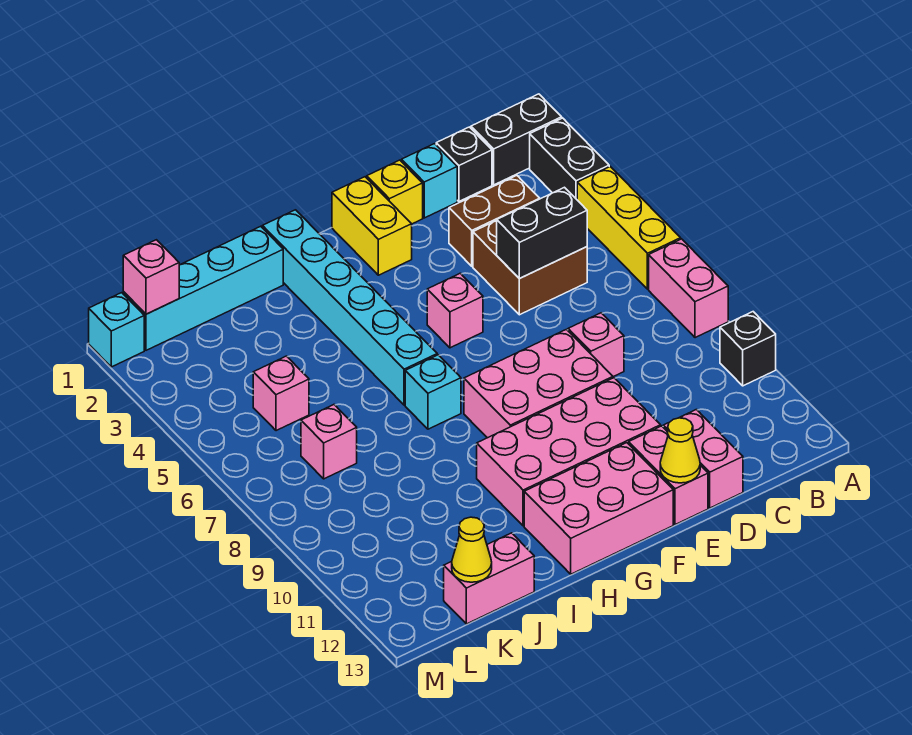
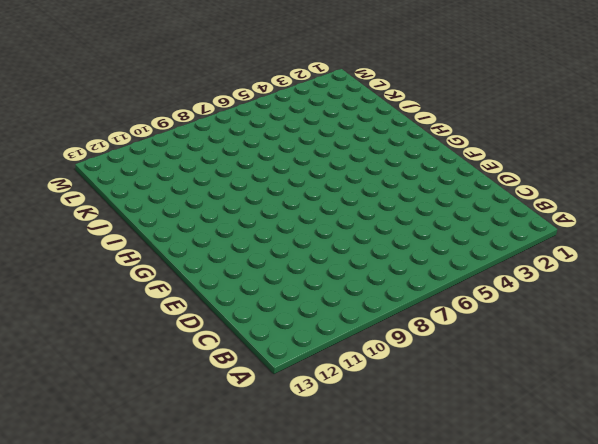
none -> black 1x2 brick [471,94,562,185]
none -> black 1x2 brick [530,118,609,199]
none -> yellow 1x3 brick [577,167,681,289]

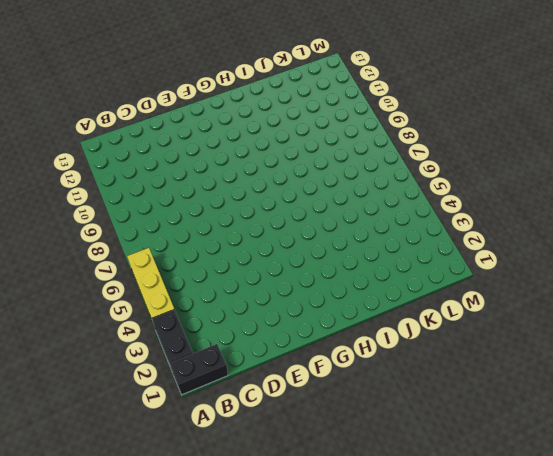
none -> pink 1x2 brick [649,239,728,338]
none -> black 1x1 brick [720,312,776,386]
none -> black 1x1 brick [436,127,492,201]

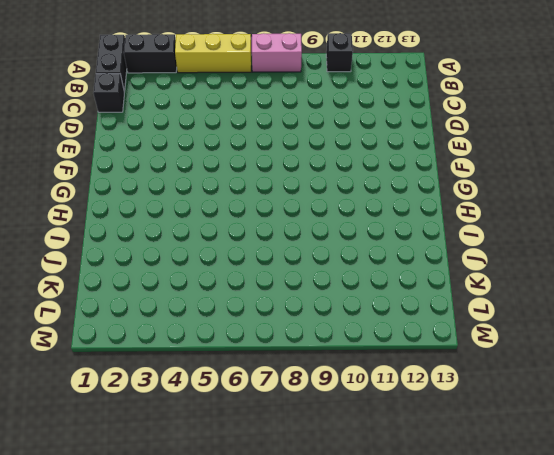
none -> brown 1x2 brick [449,176,540,266]
none -> brown 2x2 brick [473,221,587,315]
none -> cyan 1x1 brick [402,144,457,218]

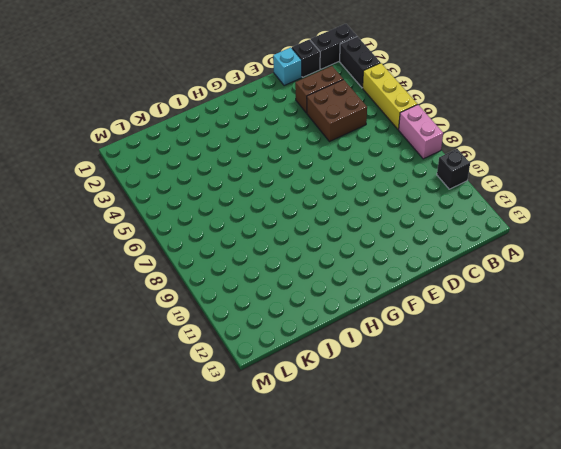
none -> pink 1x1 brick [568,313,624,377]
none -> pink 1x2 brick [663,410,743,508]
none -> yellow 1x1 brick [367,160,423,224]

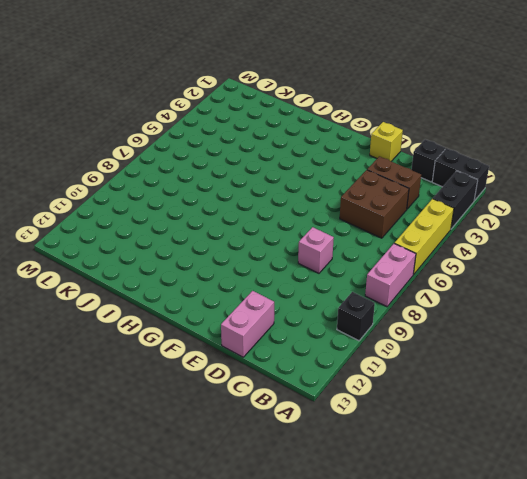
none -> cyan 1x1 brick [402,144,457,218]
none -> pink 2x3 brick [464,329,613,438]
none -> pink 2x4 brick [477,378,661,526]

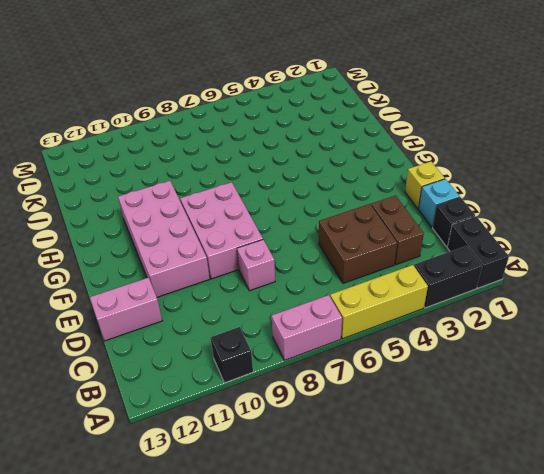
none -> pink 1x2 brick [629,426,708,525]
none -> yellow 1x2 brick [332,177,412,275]
none -> pink 1x1 brick [427,273,483,348]

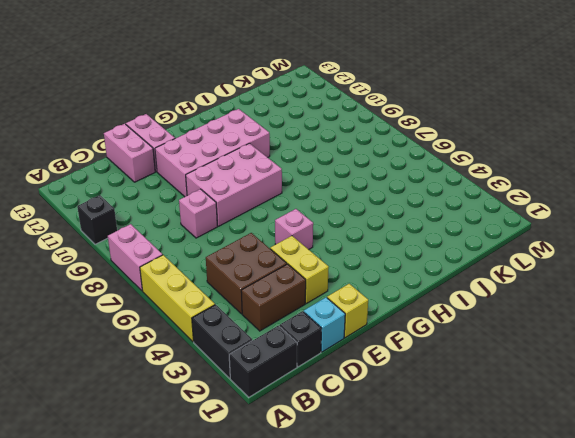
yellow 1x2 brick [270,236,329,303] -> yellow 1x2 brick moved to [332,177,412,275]
none -> pink 2x3 brick [524,443,673,574]
none -> cyan 1x6 brick [262,210,437,405]
none -> cyan 1x1 brick [405,355,461,429]

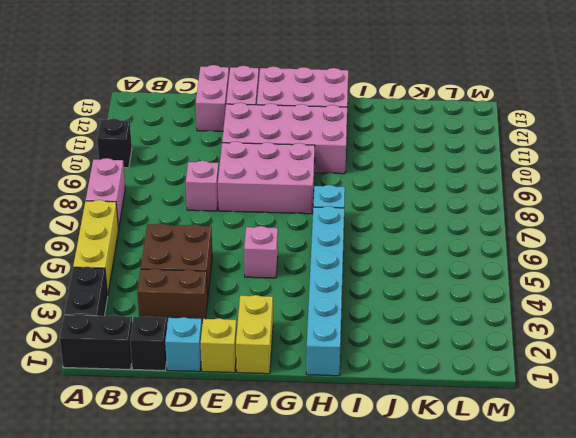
none -> cyan 1x4 brick [123,226,283,350]
none -> pink 1x2 brick [444,533,534,624]
none -> pink 1x1 brick [253,356,309,431]

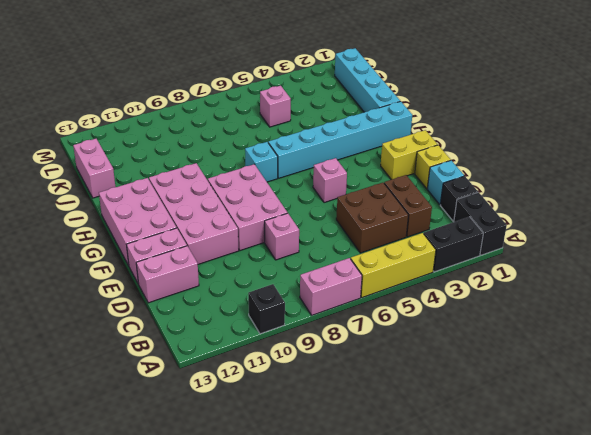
none -> pink 1x1 brick [301,405,357,479]
none -> cyan 1x1 brick [89,293,144,367]
none -> black 1x2 brick [497,187,587,279]

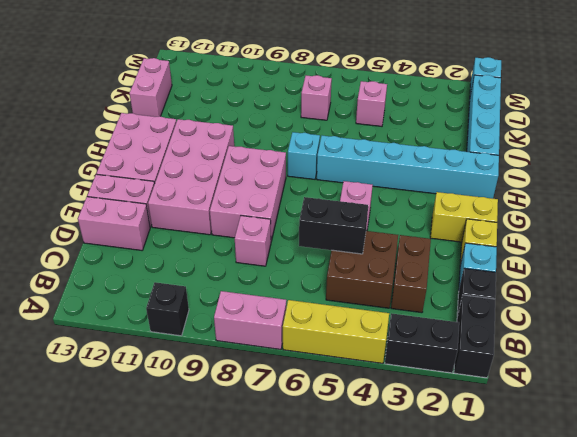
black 1x2 brick [299,197,368,254] -> black 1x2 brick turned to [497,187,587,279]
none -> yellow 1x1 cone [660,418,700,483]
none -> yellow 1x1 cone [452,517,492,582]
none -> pink 1x1 brick [123,240,179,314]

